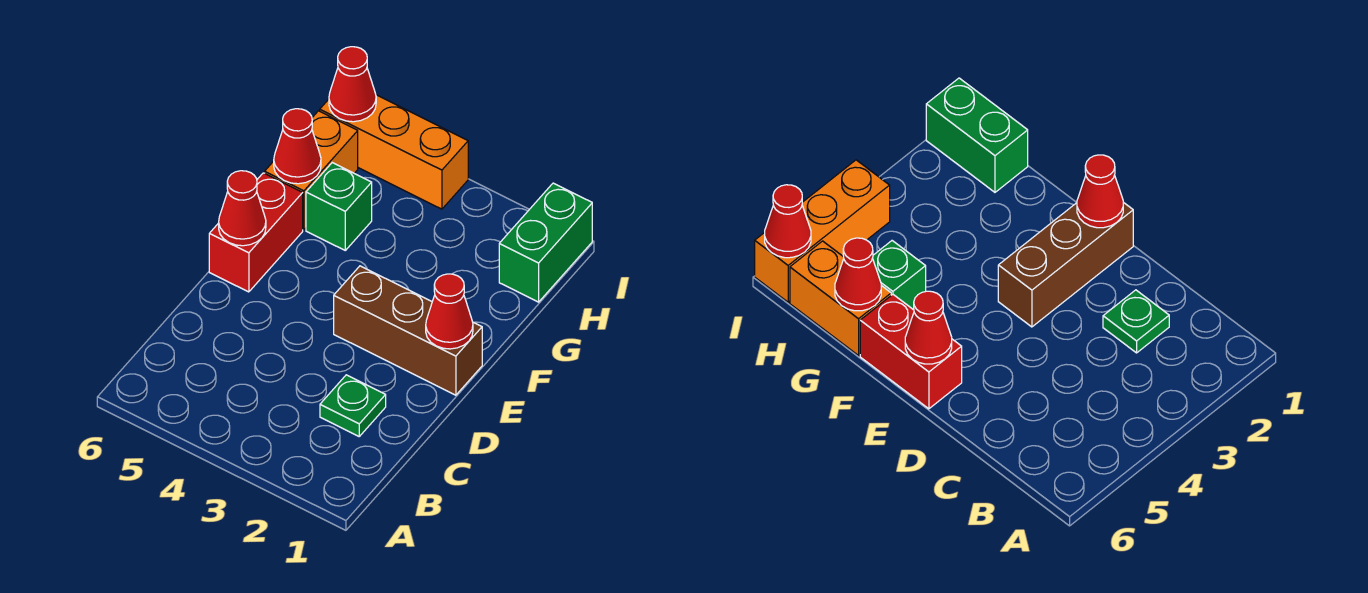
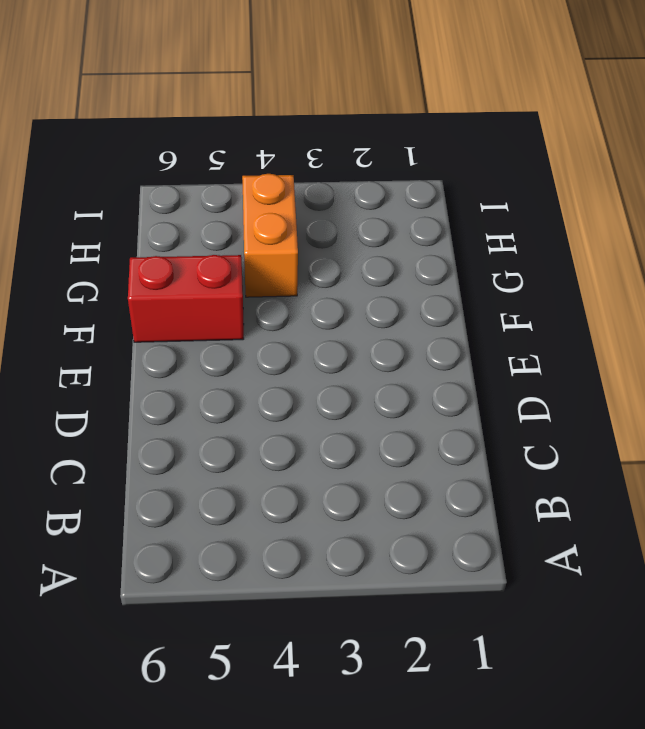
red 1x2 brick [128,255,244,342] -> red 1x2 brick turned to [209,173,303,292]
orange 1x2 brick [242,174,298,297] -> orange 1x2 brick moved to [265,111,358,230]
none -> green 1x1 plate [320,375,386,436]
none -> brown 1x3 brick [334,266,482,395]

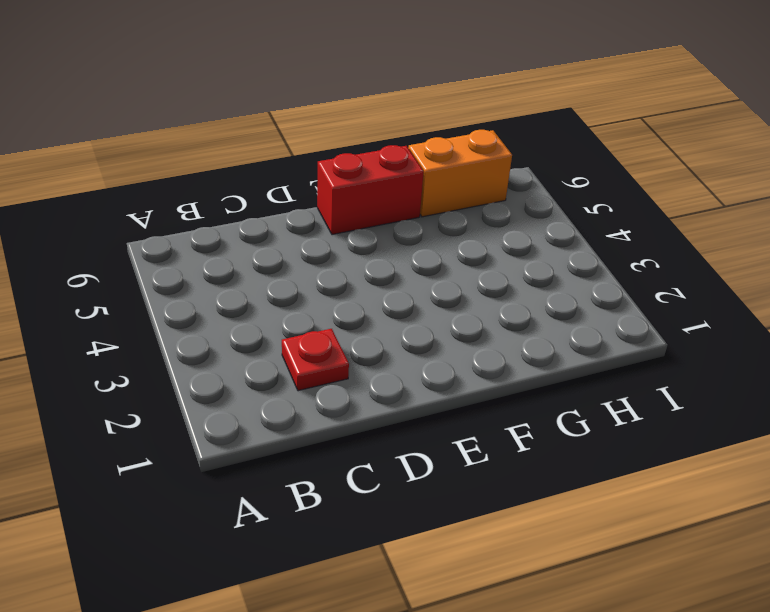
red 1x1 plate [282,329,349,391] -> green 1x1 plate [320,375,386,436]
none -> brown 1x3 brick [334,266,482,395]
none -> green 1x1 brick [306,163,372,250]

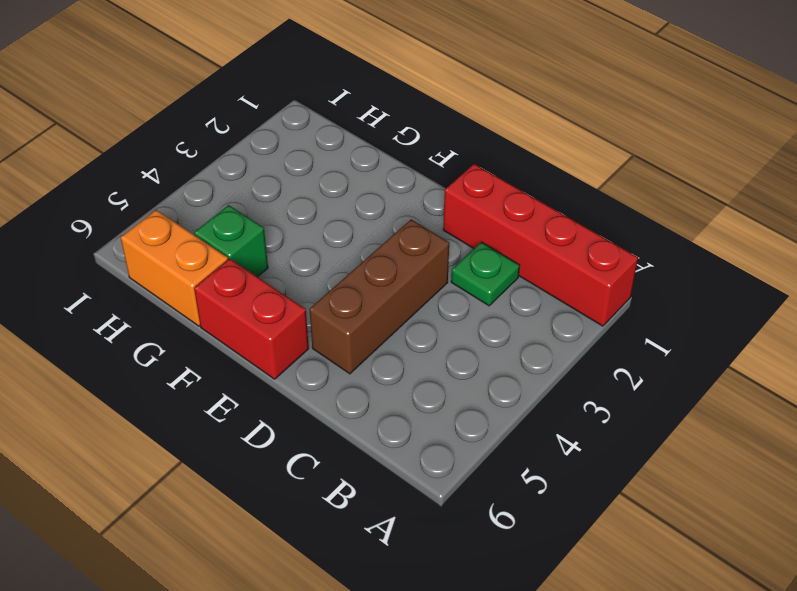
red 1x4 brick [443,164,638,326] -> none
brown 1x3 brick [309,219,449,374] -> brown 1x3 brick moved to [334,266,482,395]
none -> green 1x2 brick [499,183,592,302]
none -> orange 1x3 brick [320,95,468,209]

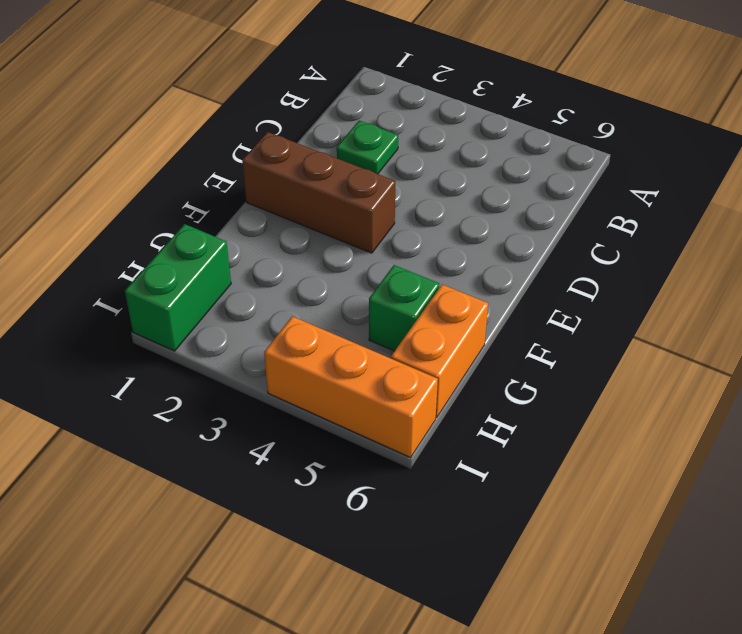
none -> red 1x2 brick [209,173,303,292]
none -> red 1x1 cone [426,274,473,349]

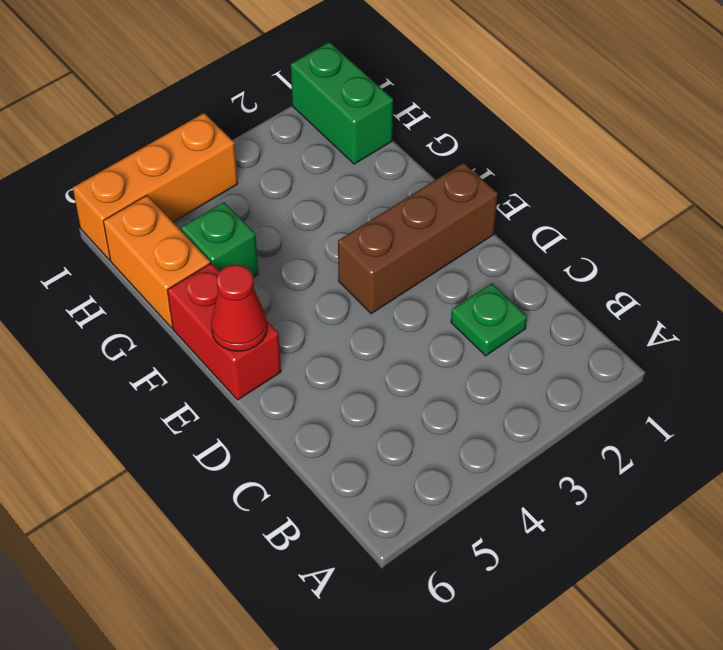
none -> red 1x1 cone [426,274,473,349]
none -> red 1x1 cone [274,109,321,184]

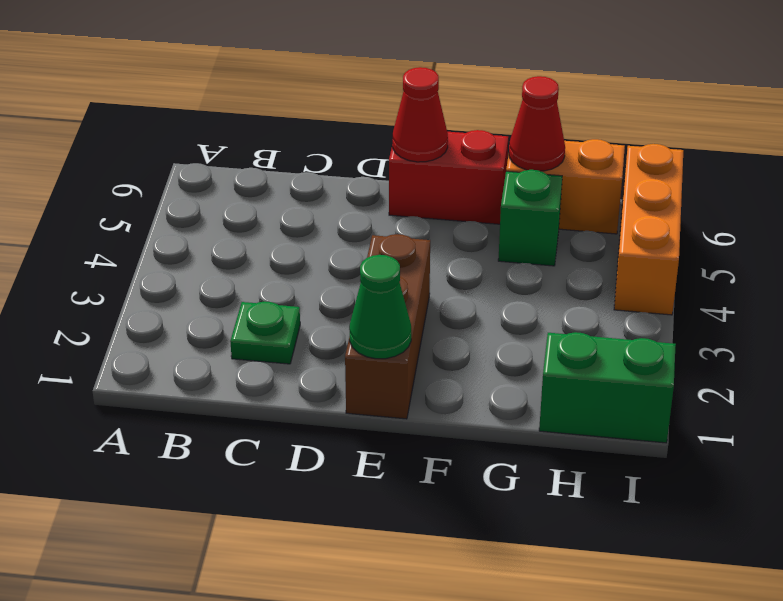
green 1x1 cone [349,255,411,359] -> red 1x1 cone [426,274,473,349]
none -> red 1x1 cone [329,47,376,122]

